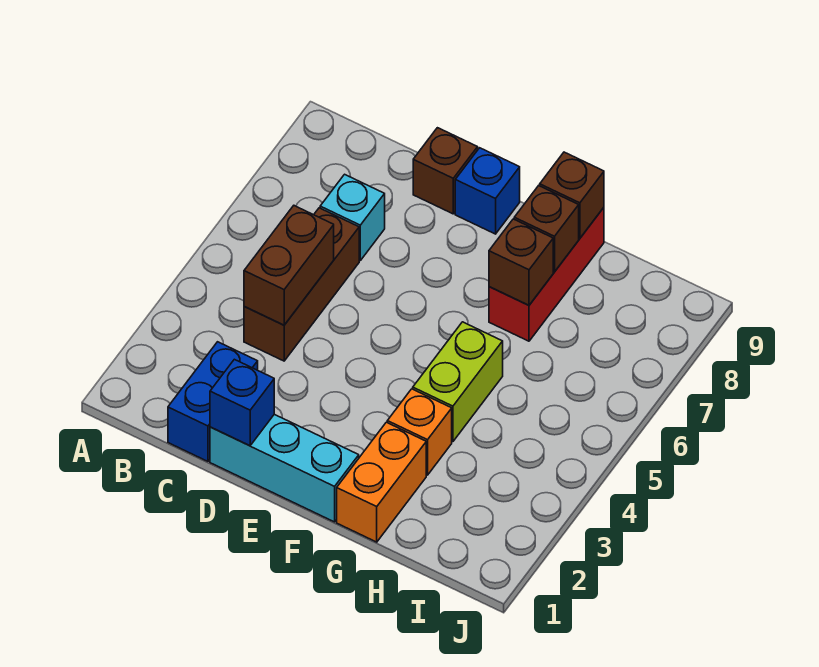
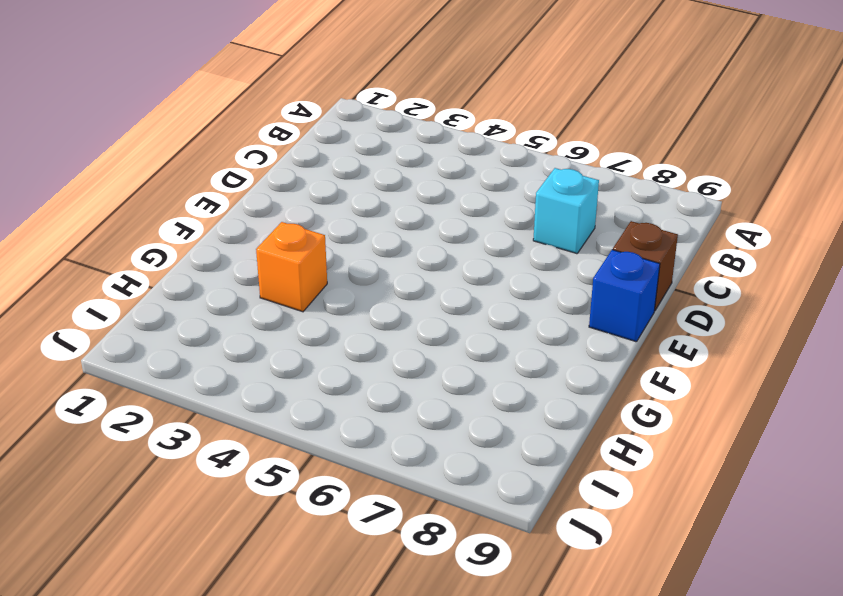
none -> blue 1x2 brick [168,342,258,461]
none -> brown 1x3 brick [244,208,359,361]
none -> cyan 1x3 brick [210,414,359,522]

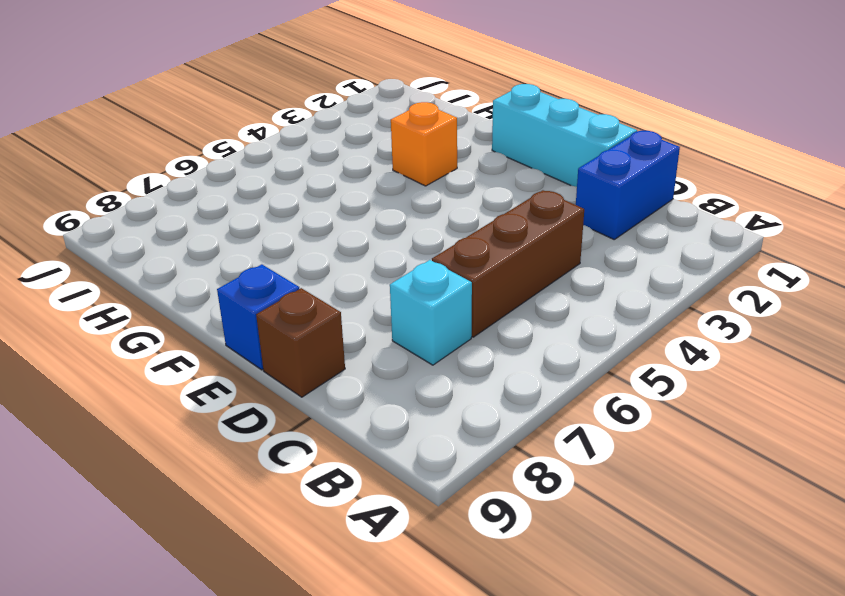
none -> orange 1x2 brick [337,422,426,542]
none -> lime 1x2 brick [413,322,503,442]
none -> red 1x3 brick [489,208,604,341]

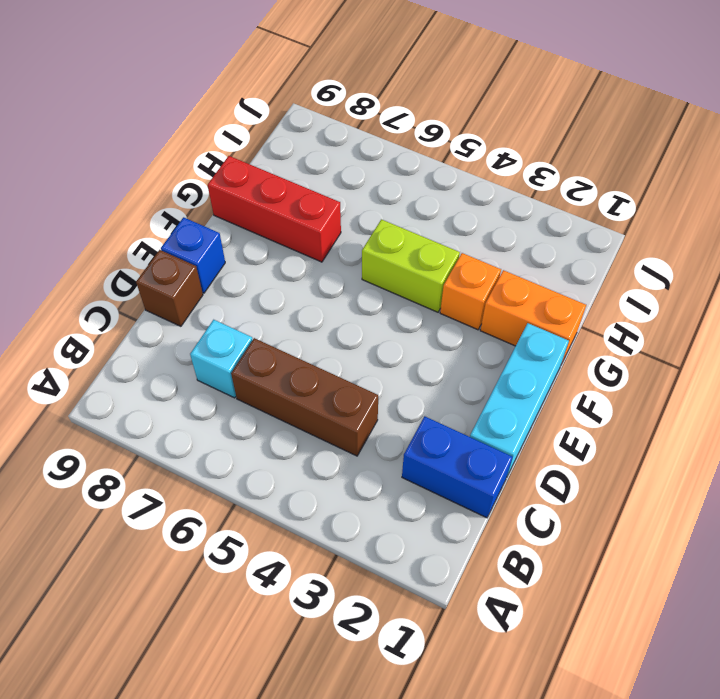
none -> brown 1x2 brick [244,206,334,325]
none -> blue 1x1 brick [210,359,274,446]
none -> brown 1x1 brick [489,219,553,305]

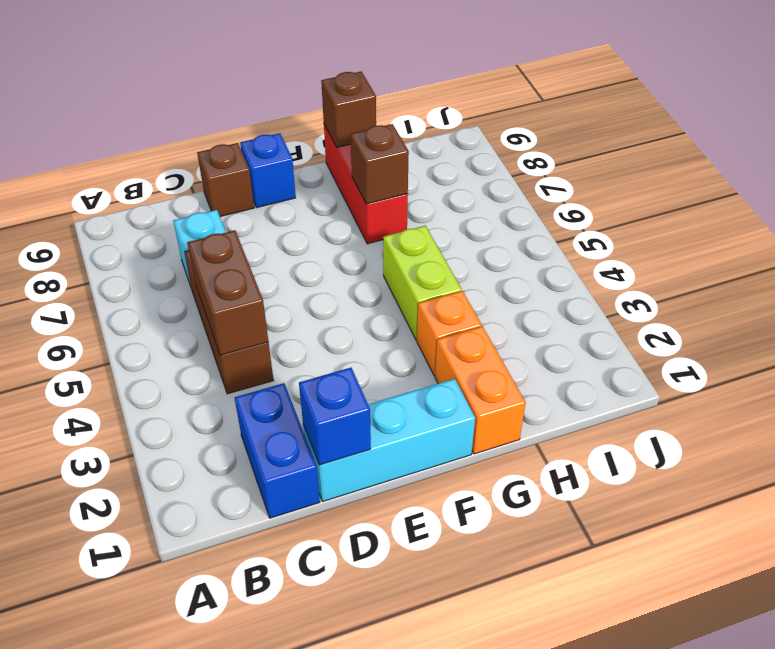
none -> brown 1x1 brick [514,186,579,272]

